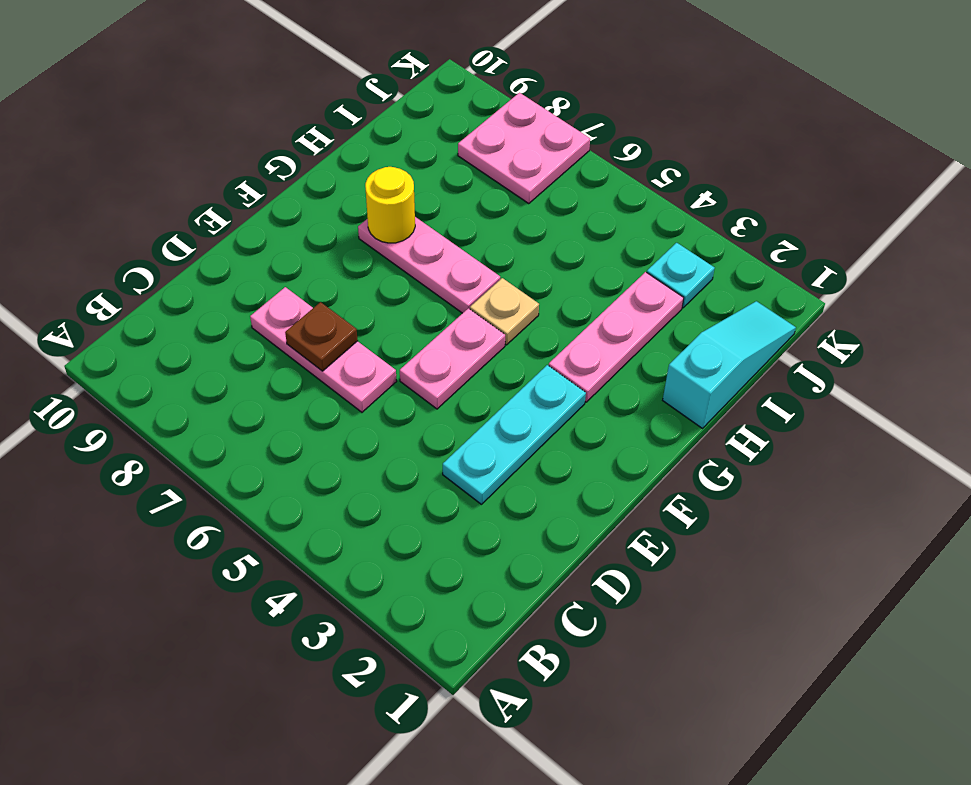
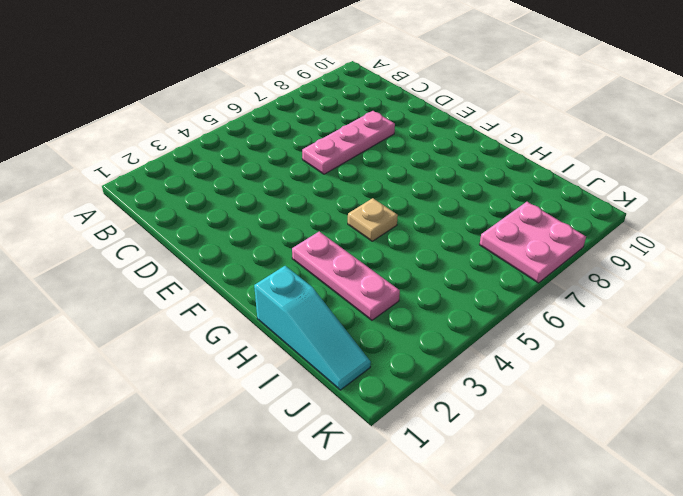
none -> cyan 1x3 plate [443,365,586,504]
none -> pink 1x2 plate [400,308,505,409]

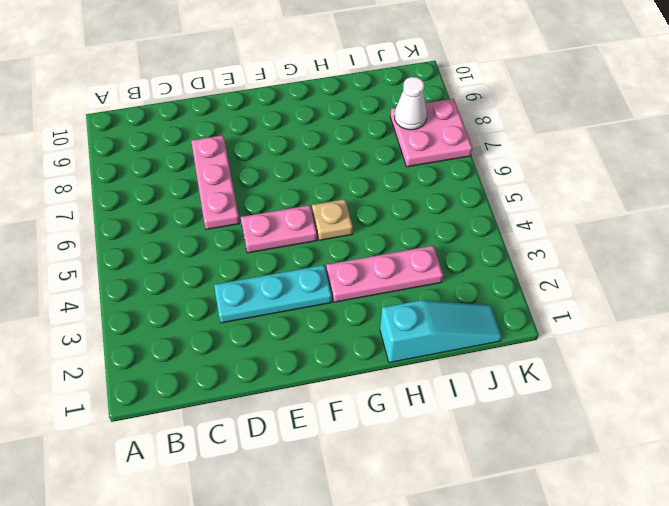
white 1x1 cone [394,77,427,130] -> none
none -> pink 1x3 plate [358,217,500,313]
none -> cyan 1x1 plate [647,243,715,308]

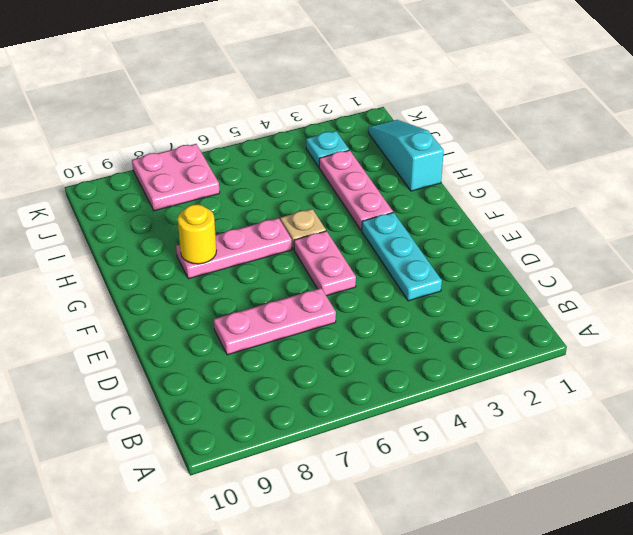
none -> brown 1x1 plate [285,302,358,371]

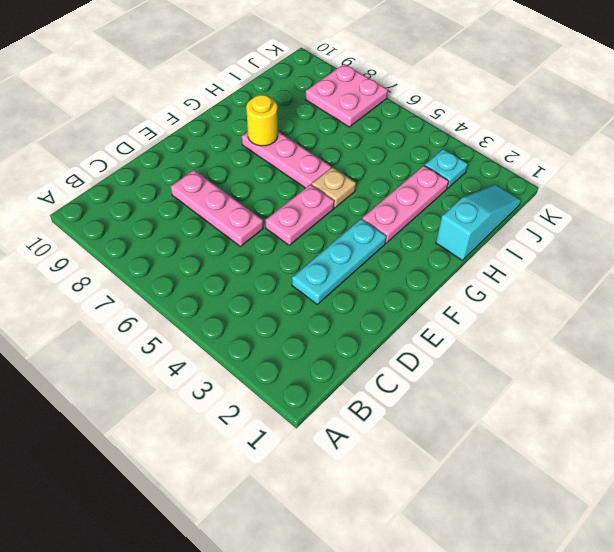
none -> brown 1x1 plate [285,302,358,371]

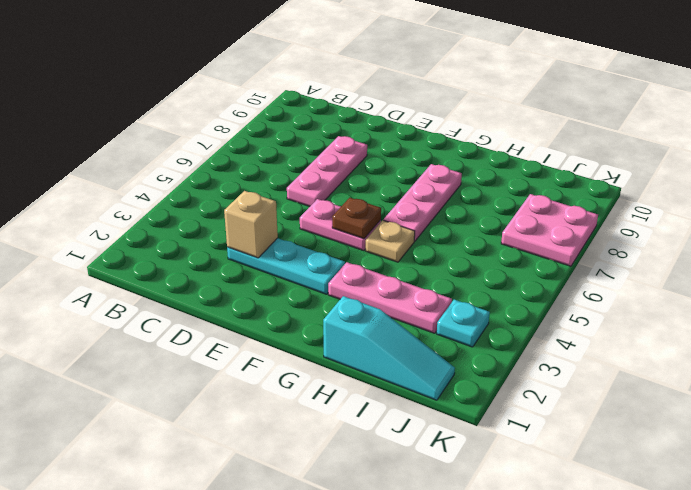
tan 1x1 brick [224,191,278,258] -> none
brown 1x1 plate [332,198,381,239] -> brown 1x1 plate moved to [285,302,358,371]
none -> yellow 1x1 round brick [365,167,415,243]

